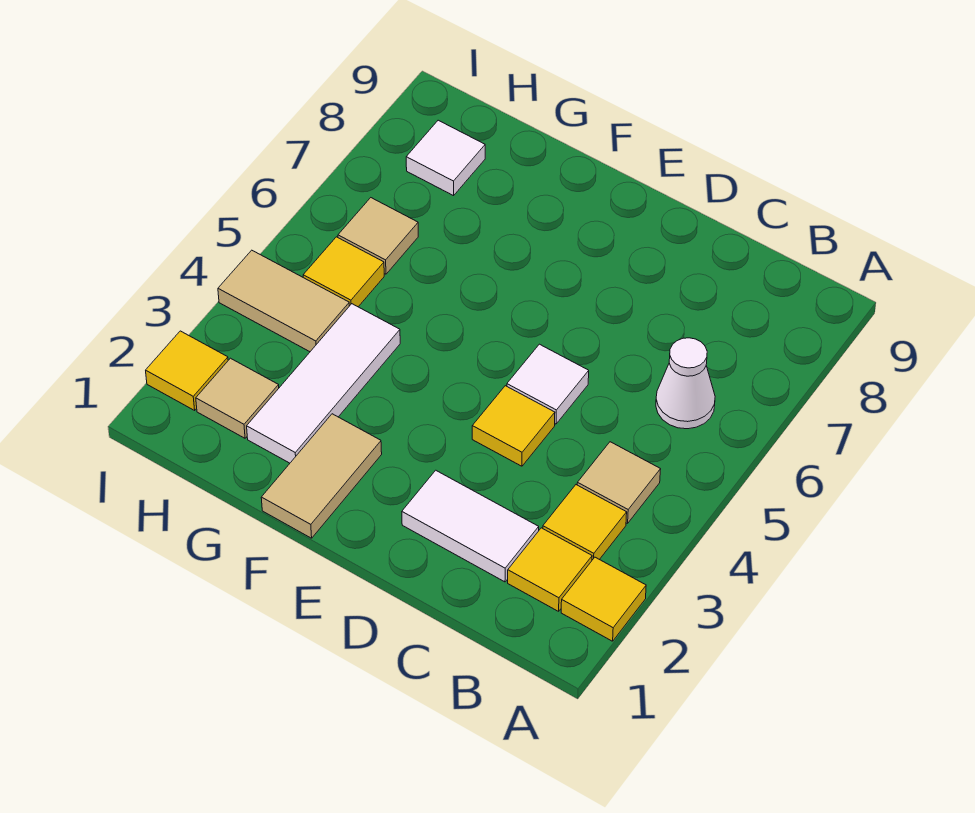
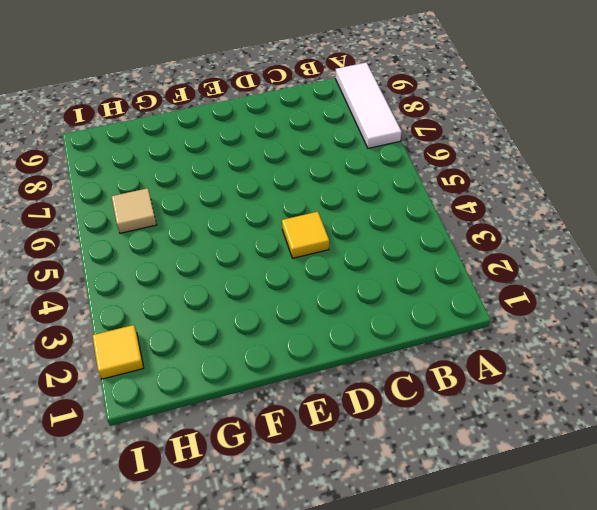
white 1x3 tile [335,62,402,148] -> white 1x3 tile moved to [247,304,400,463]
none -> yellow 1x1 tile [561,557,646,641]
none -> yellow 1x1 tile [508,528,592,611]
none -> yellow 1x1 tile [543,485,627,560]

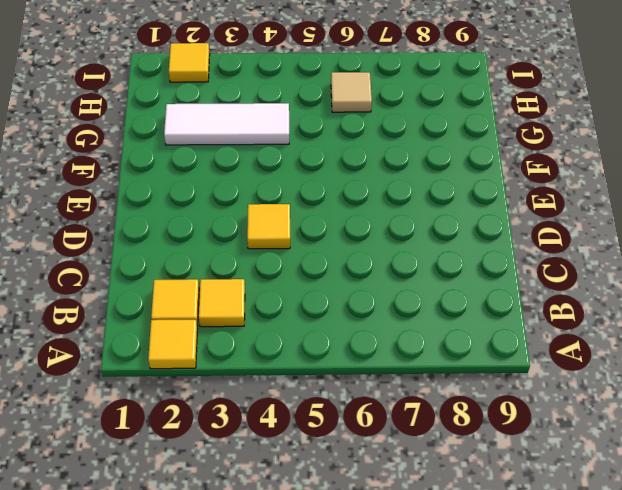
none -> tan 1x1 tile [577,442,661,523]
none -> white 1x1 cone [656,338,715,429]
none -> white 1x2 tile [402,470,539,582]

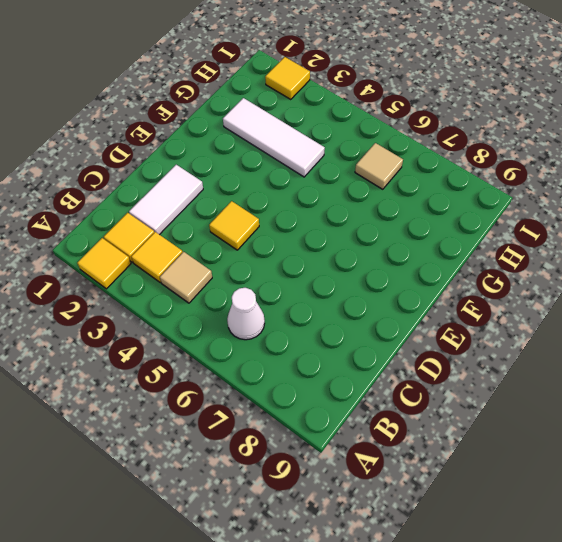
none -> white 1x1 tile [507,344,589,424]
none -> tan 1x2 tile [261,414,382,538]
none -> tan 1x1 tile [196,358,279,438]

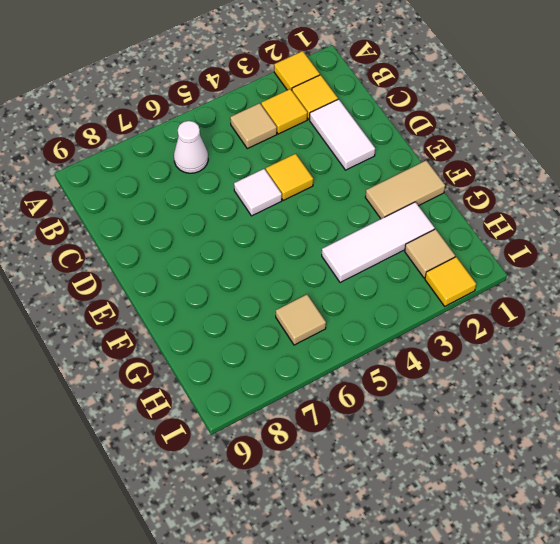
none -> tan 1x2 tile [218,250,349,352]
none -> yellow 1x1 tile [303,237,384,307]
none -> white 1x1 tile [406,120,485,196]

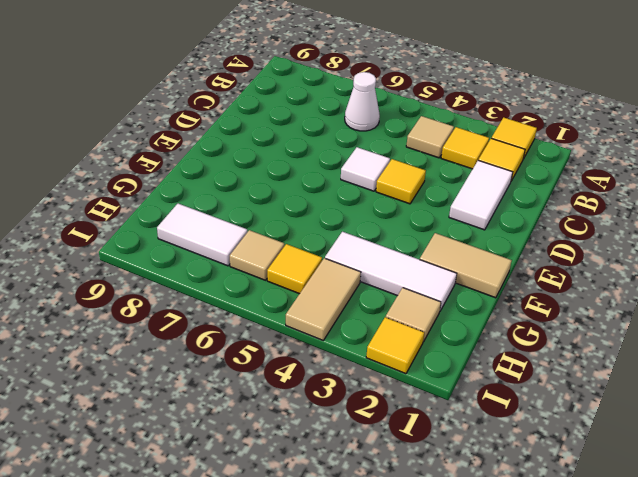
white 1x2 tile [157,204,247,266] -> white 1x1 tile [406,120,485,196]

